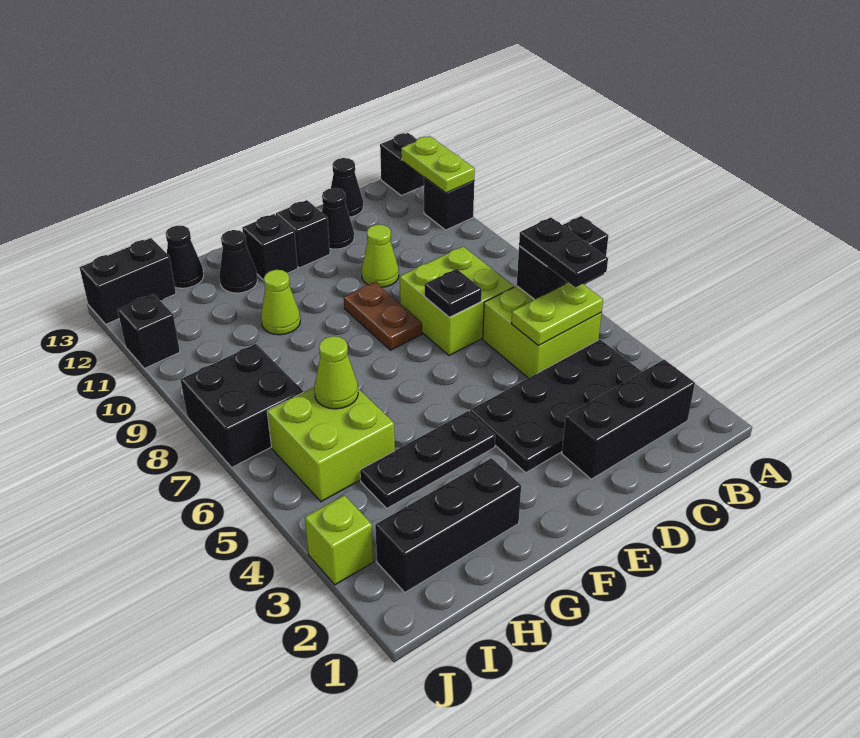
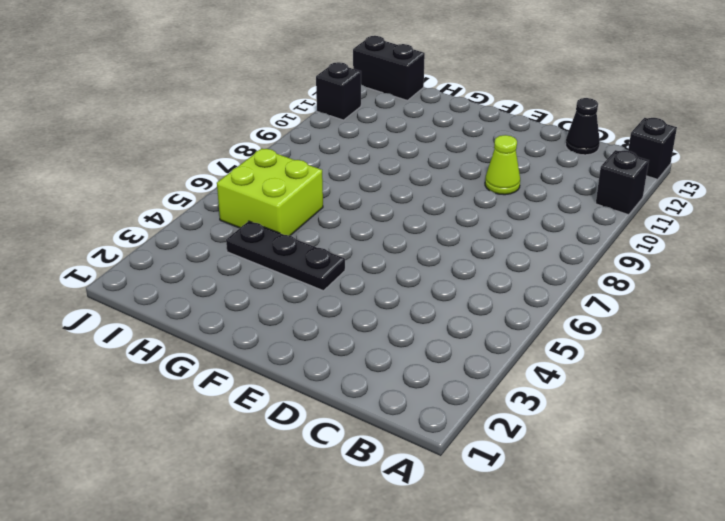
none -> black 1x3 brick [562,360,695,479]
none -> black 2x4 plate [470,339,642,473]
none -> lime 2x2 brick [483,286,602,378]

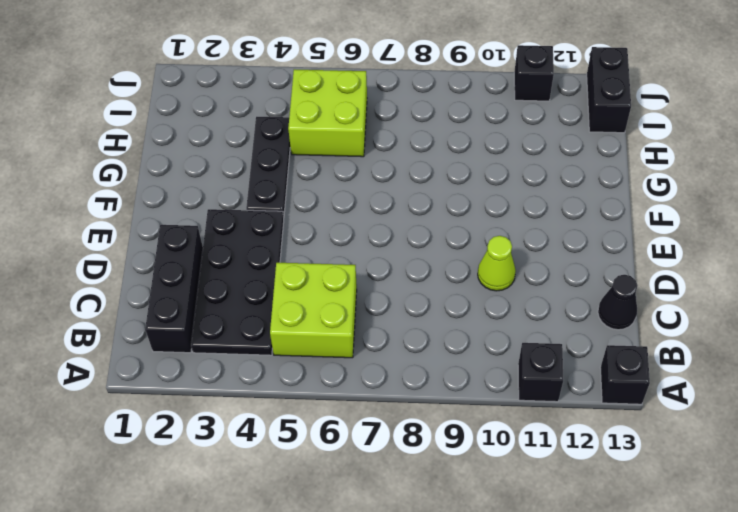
none -> lime 2x2 brick [400,247,514,355]
none -> black 1x1 cone [322,188,354,249]
none -> brown 1x2 plate [344,282,422,350]

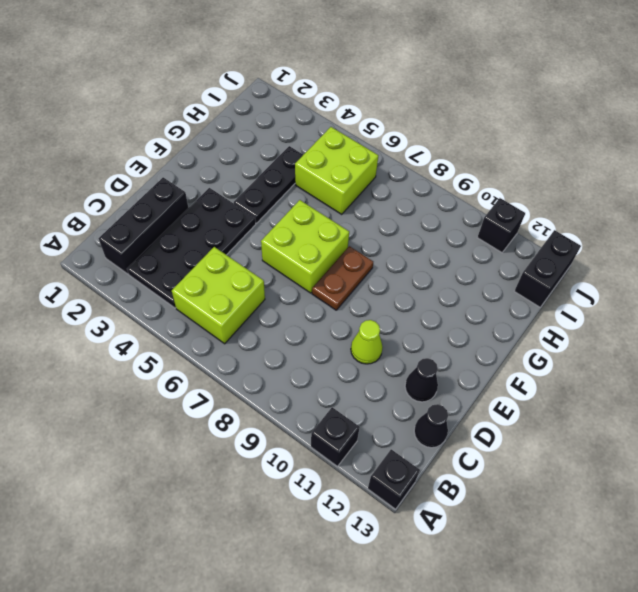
lime 2x2 brick [261,200,349,293] -> lime 2x2 brick moved to [400,247,514,355]
brown 1x2 plate [312,246,373,310] -> brown 1x2 plate turned to [344,282,422,350]
none -> black 1x1 brick [276,200,330,268]
none -> black 1x1 brick [242,214,298,280]
none -> black 1x3 brick [375,458,521,592]

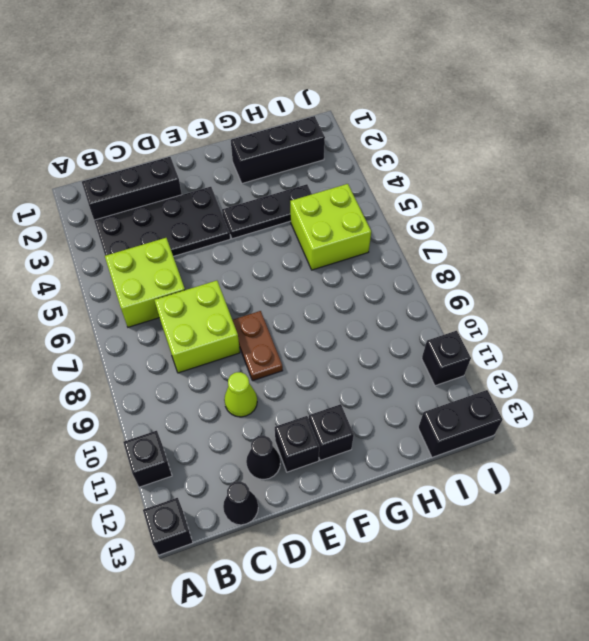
none -> lime 1x1 cone [261,270,300,335]
none -> black 1x1 cone [219,230,258,293]
none -> black 1x1 cone [166,225,204,288]

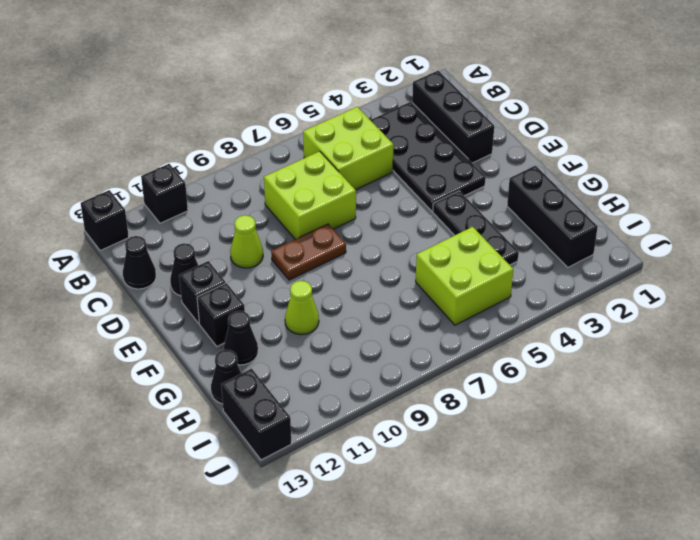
none -> black 2x2 brick [180,344,303,467]
none -> lime 1x1 brick [305,495,374,585]
none -> black 1x1 brick [118,294,180,368]

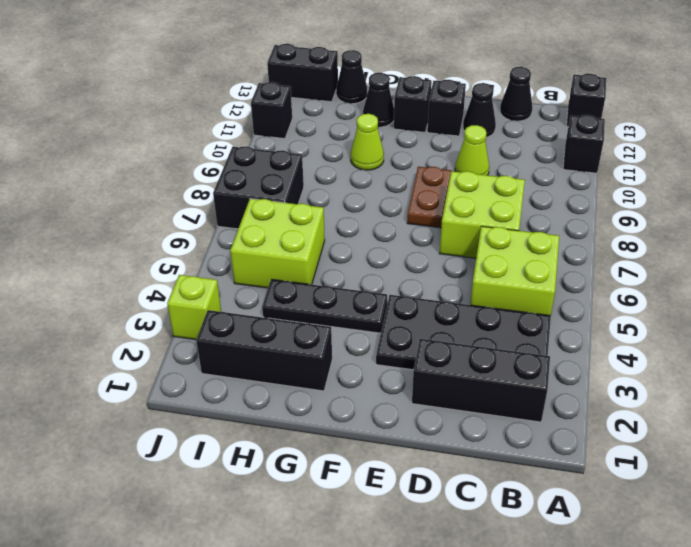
none -> black 1x2 brick [517,216,609,300]
none -> lime 1x2 plate [401,136,475,193]
none -> lime 1x2 plate [511,283,603,345]

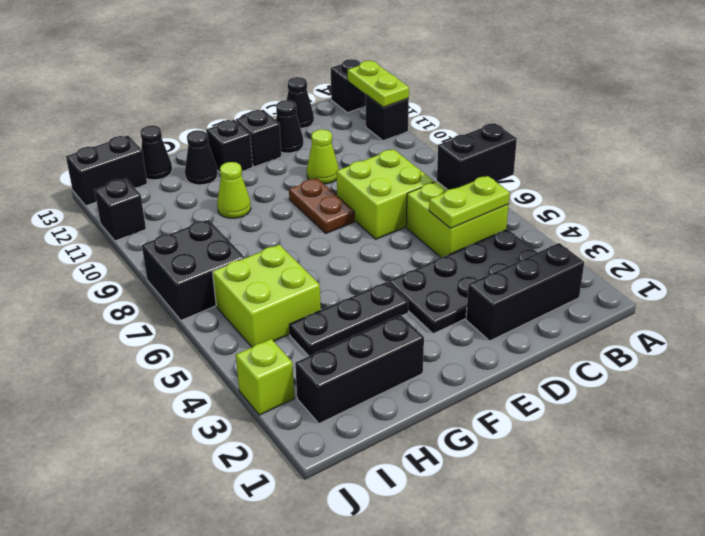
none -> black 1x1 plate [425,269,482,317]
none -> lime 1x1 cone [314,336,358,409]
none -> black 1x2 plate [519,217,608,287]

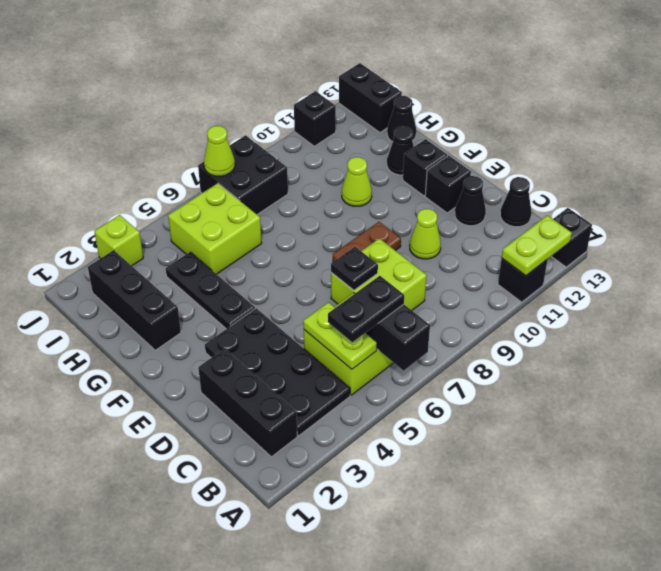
lime 1x1 cone [204,126,235,176] -> lime 1x1 cone moved to [314,336,358,409]

